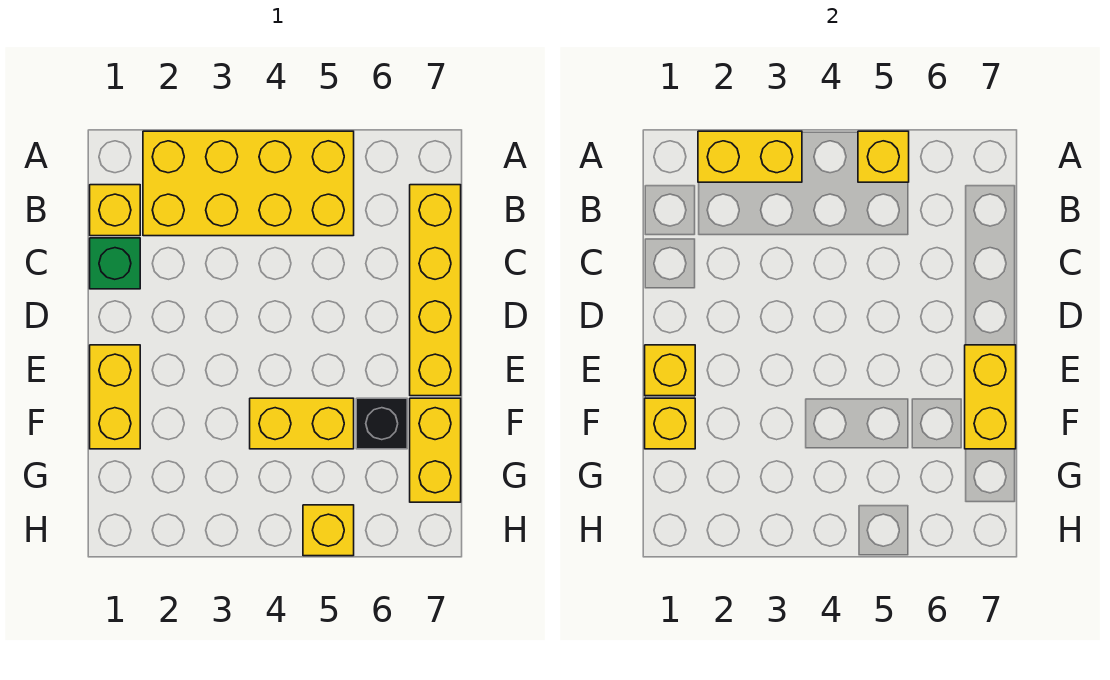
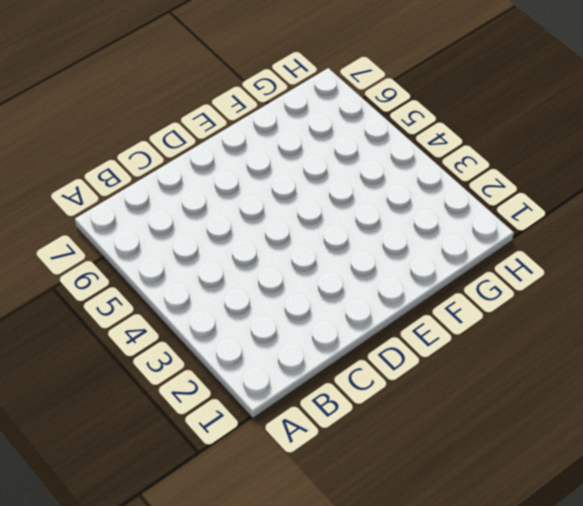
none -> yellow 2x4 brick [143,131,354,236]
none -> yellow 1x1 brick [90,185,140,236]
none -> yellow 1x4 brick [410,185,461,396]

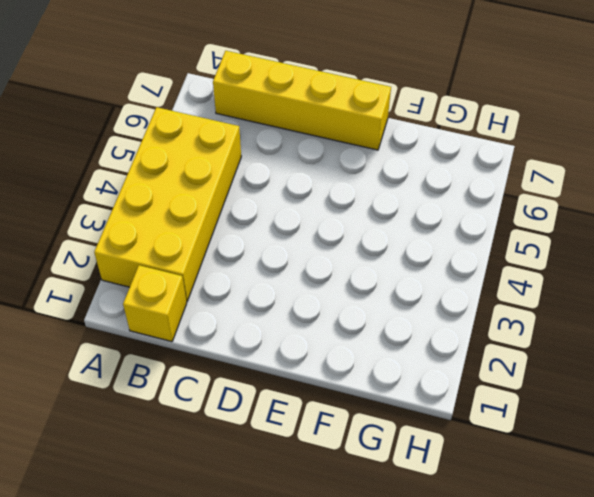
none -> green 1x1 brick [90,238,140,289]
none -> yellow 1x2 brick [90,345,140,449]
none -> yellow 1x2 brick [250,398,354,449]

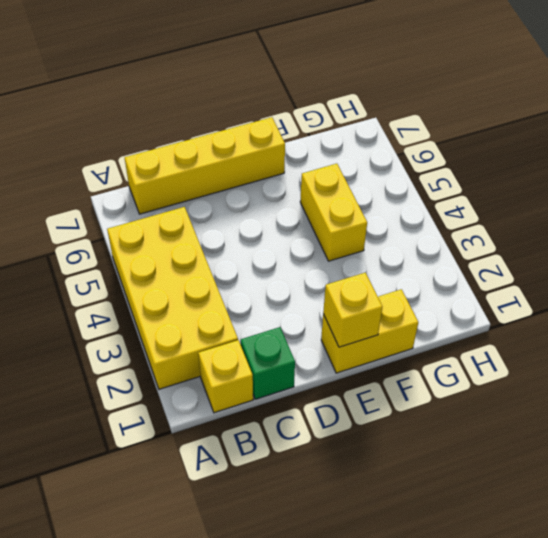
none -> black 1x1 brick [356,398,407,449]
none -> yellow 1x2 brick [410,398,461,502]
none -> yellow 1x1 brick [303,505,354,556]

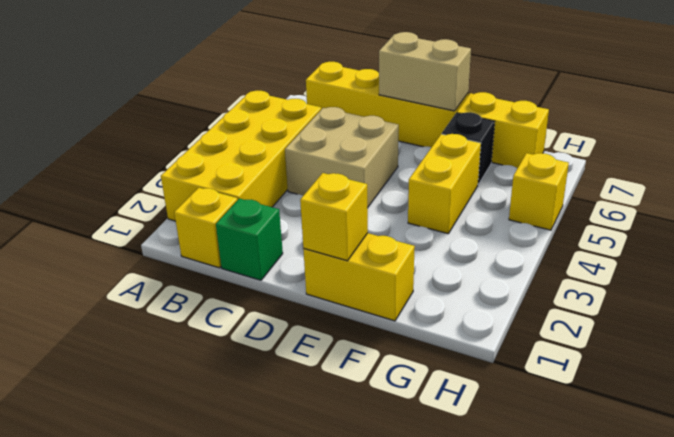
tan 2x2 brick [285,107,399,208] -> none
tan 1x2 brick [379,32,471,111] -> yellow 1x2 brick [965,345,1016,449]
none -> yellow 1x2 brick [698,131,802,182]
none -> yellow 1x1 brick [858,131,909,182]
none -> yellow 1x1 brick [645,398,695,449]

